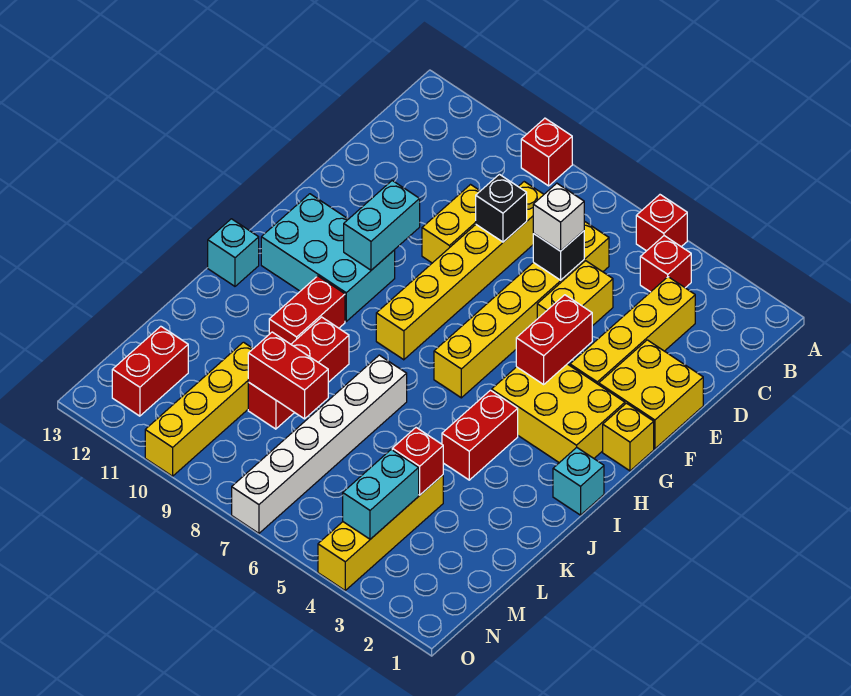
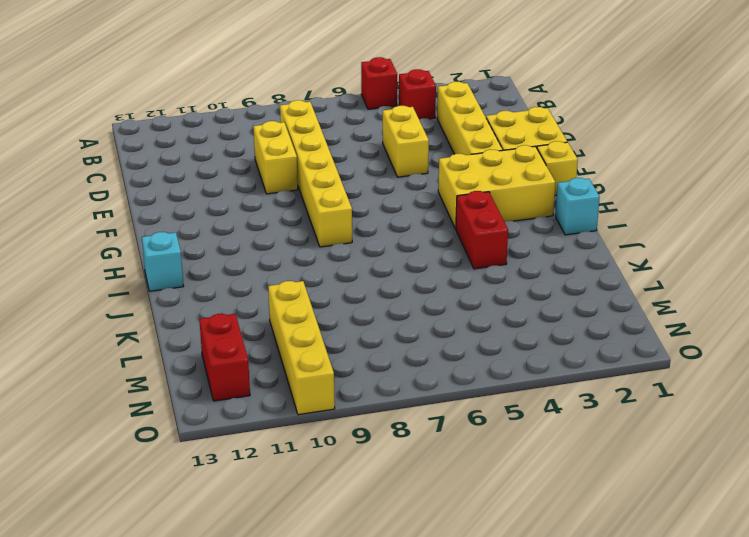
none -> red 1x1 brick [521,118,572,186]
none -> yellow 1x6 brick [434,221,609,398]
none -> cyan 2x3 brick [261,194,395,321]

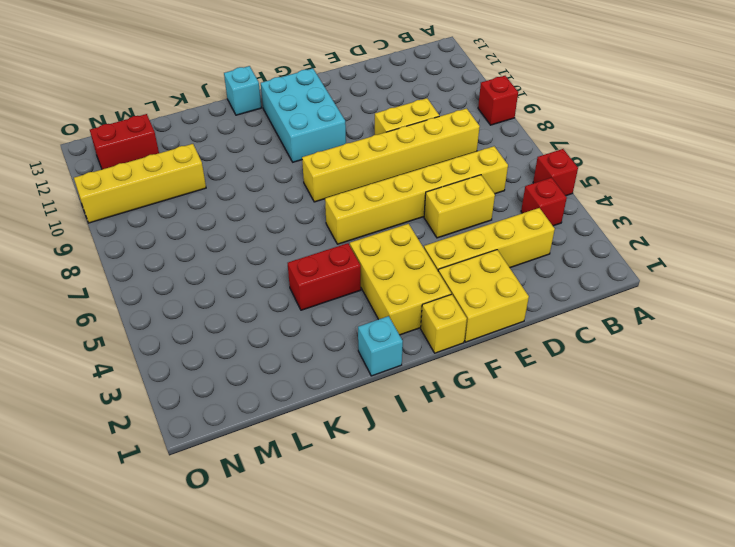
none -> red 1x2 brick [269,276,345,344]
none -> white 1x6 brick [232,355,407,533]
none -> red 1x3 brick [248,317,349,429]

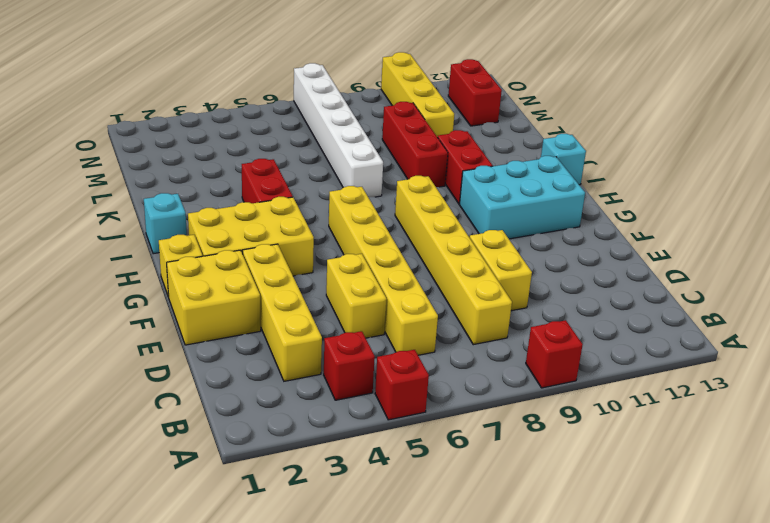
none -> yellow 1x4 brick [318,475,443,590]
none -> black 1x1 brick [533,231,584,280]
none -> black 1x1 brick [476,174,527,242]

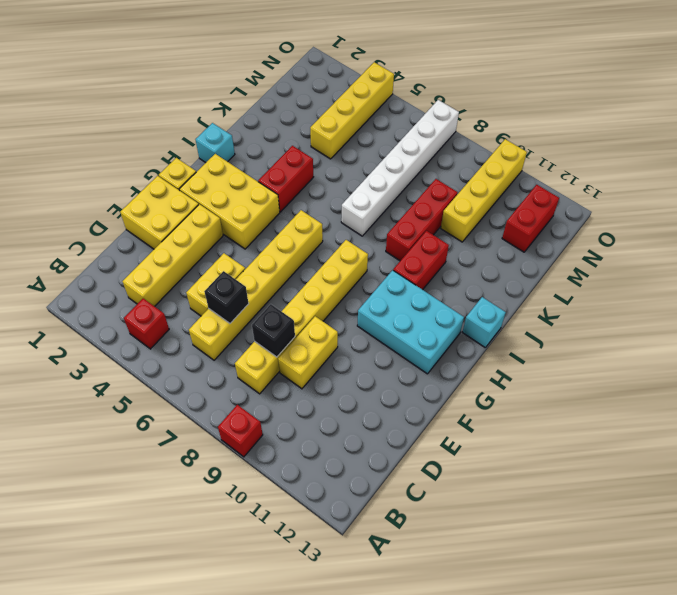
none -> red 1x1 brick [636,195,687,251]
none -> red 1x2 brick [516,295,592,384]
none -> cyan 1x2 brick [344,181,420,270]

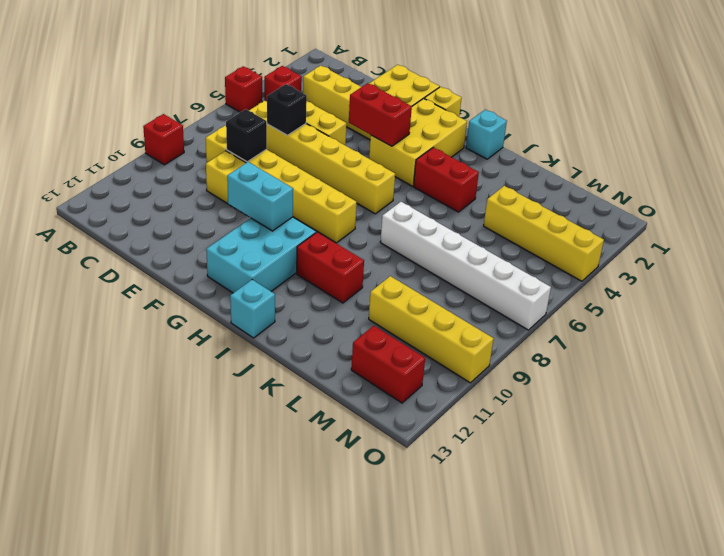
none -> red 1x3 brick [248,317,349,429]
none -> red 1x1 brick [392,428,443,495]
none -> red 1x2 brick [248,332,328,419]

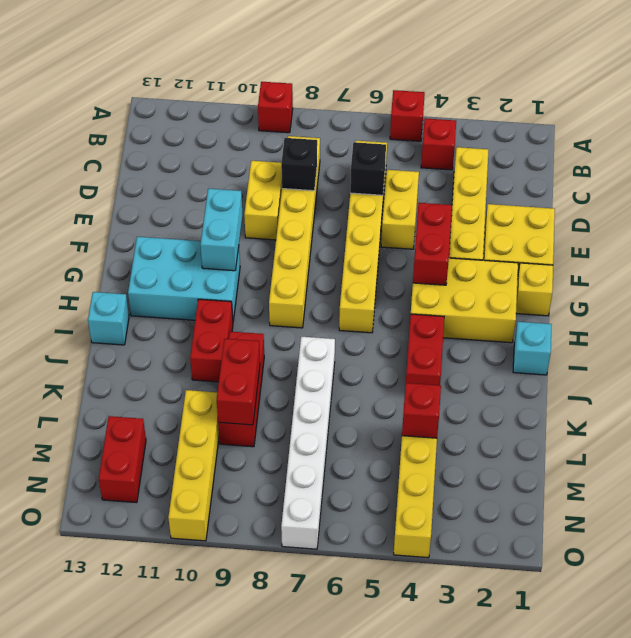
red 1x2 brick [217,339,260,425] -> red 1x2 brick turned to [248,332,328,419]
none -> cyan 1x2 brick [343,450,419,539]
none -> white 1x1 brick [533,183,584,251]

